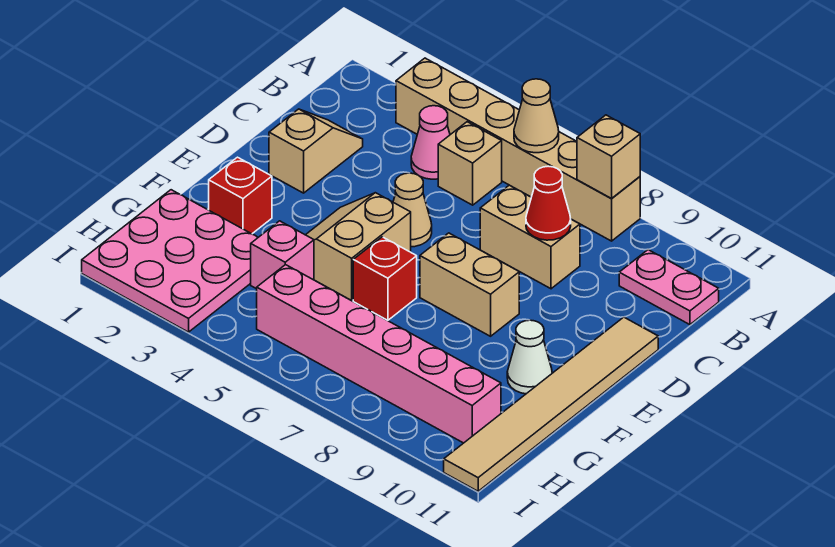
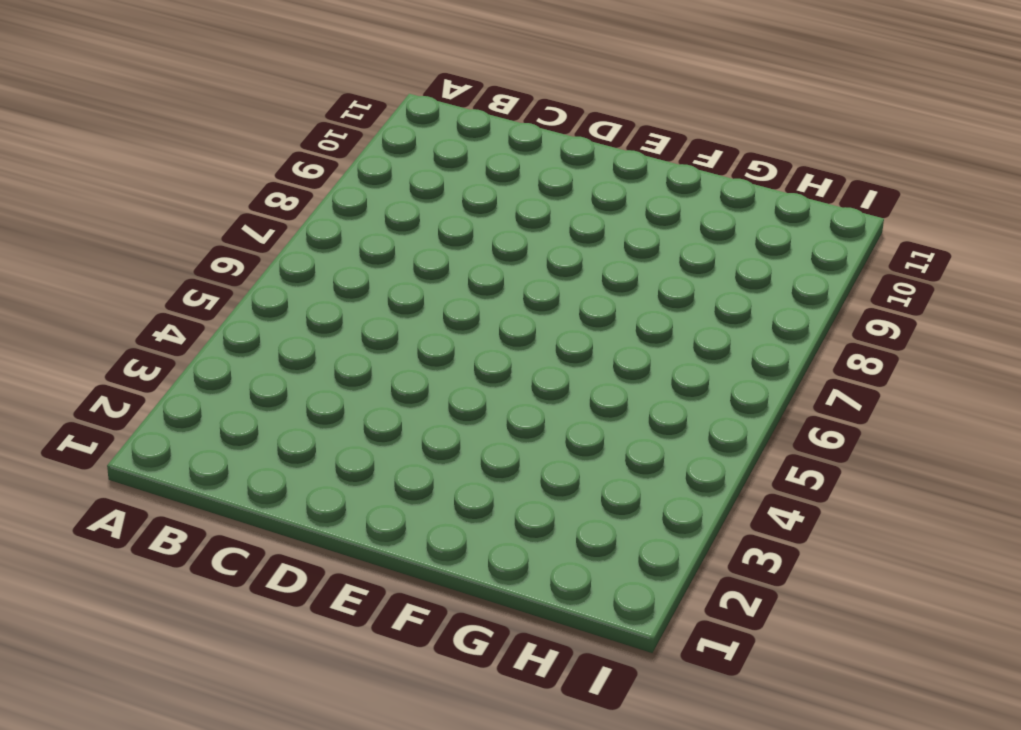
none -> tan 1x6 brick [396,58,640,241]
none -> pink 1x1 cone [411,106,450,179]
none -> tan 1x1 brick [438,122,502,205]

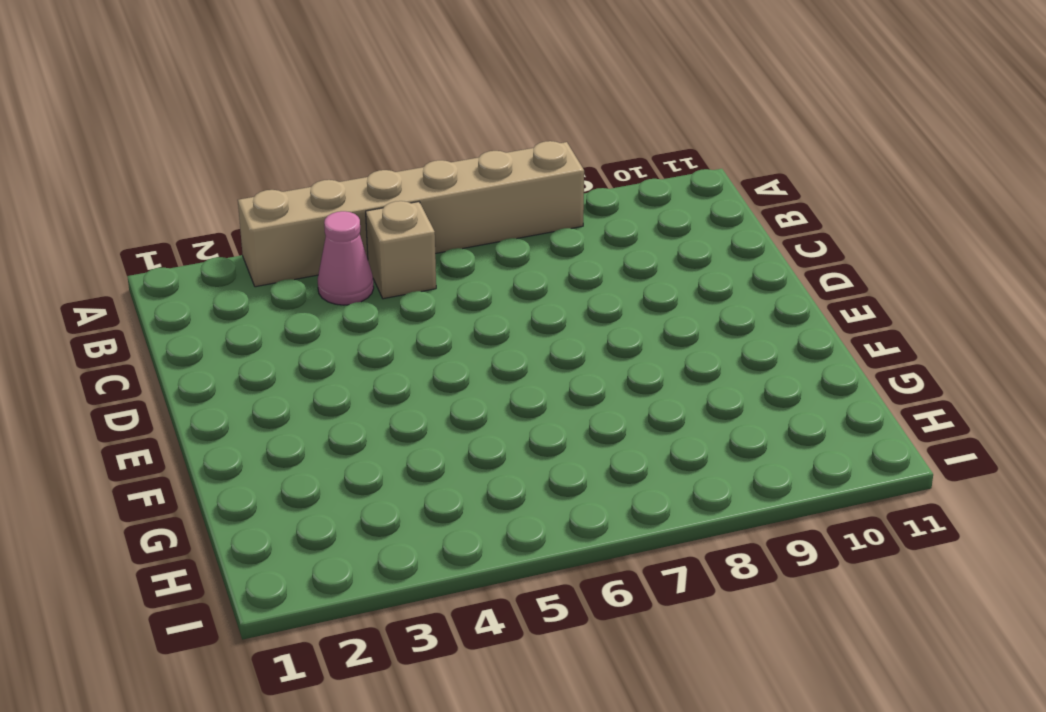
none -> pink 1x2 plate [619,250,719,325]
none -> tan 1x2 slope [269,109,363,193]
none -> tan 1x2 brick [480,185,580,289]

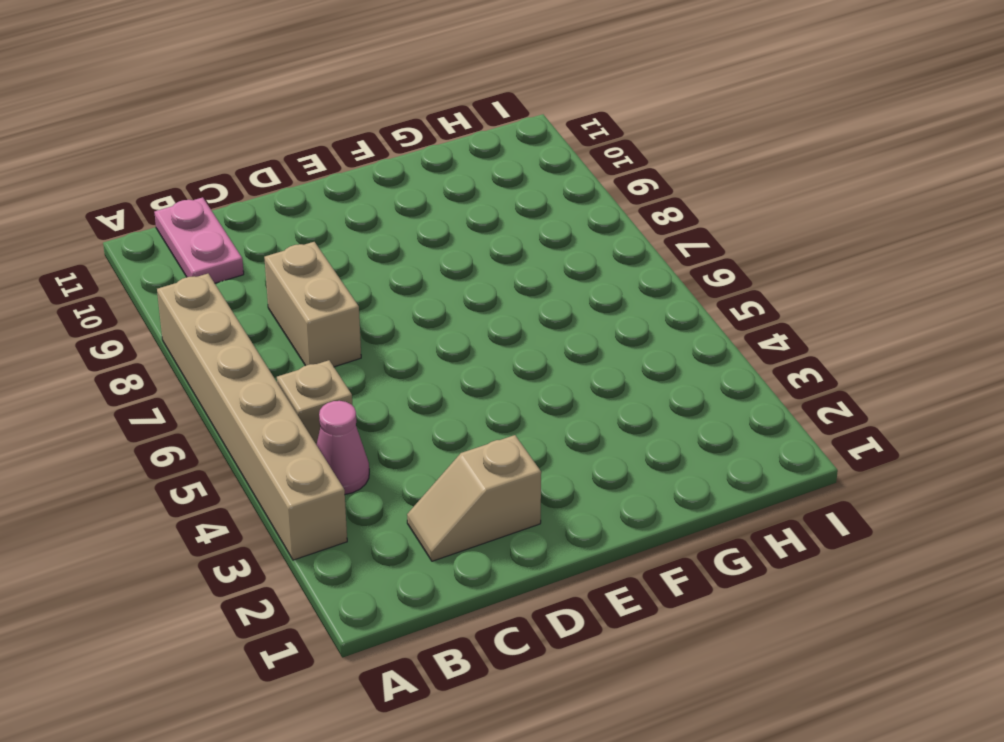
none -> tan 1x1 cone [393,173,432,247]
none -> tan 1x6 tile [444,317,658,491]
none -> tan 2x2 slope [306,193,411,301]

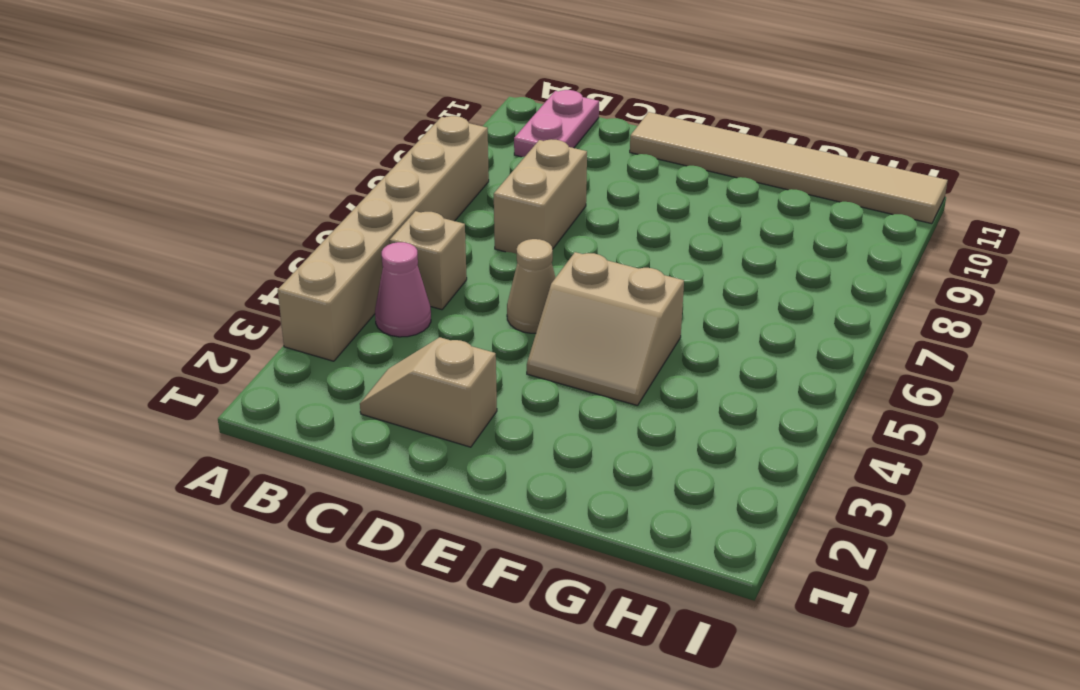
none -> tan 1x2 brick [420,233,519,336]
none -> red 1x1 brick [209,157,272,234]
none -> red 1x1 brick [353,237,417,321]

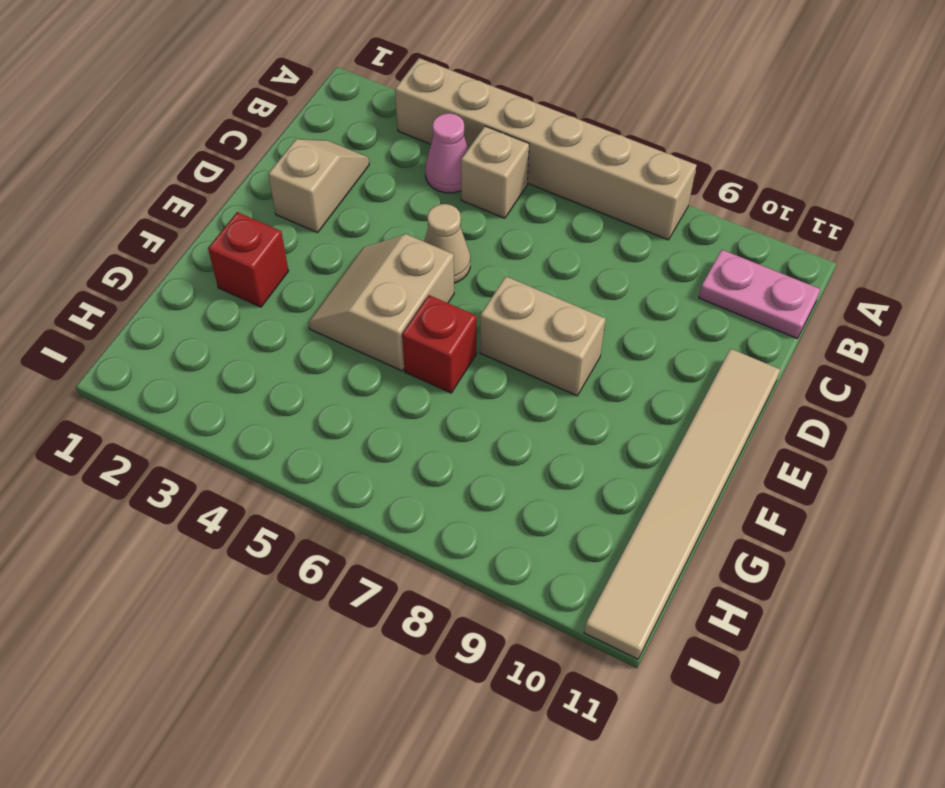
none -> tan 1x2 brick [480,185,580,289]
none -> white 1x1 cone [507,320,552,394]
none -> pink 3x3 plate [82,190,258,332]

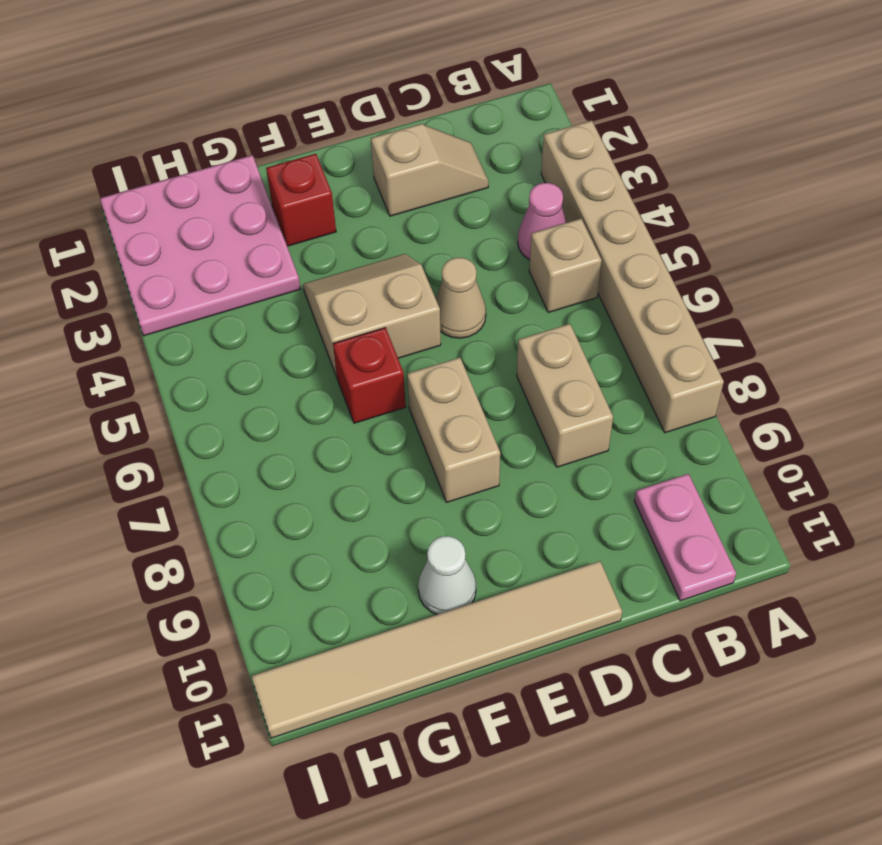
none -> pink 1x1 brick [251,221,314,289]
none -> pink 1x6 brick [257,265,501,443]
none -> tan 1x1 cone [514,79,559,153]

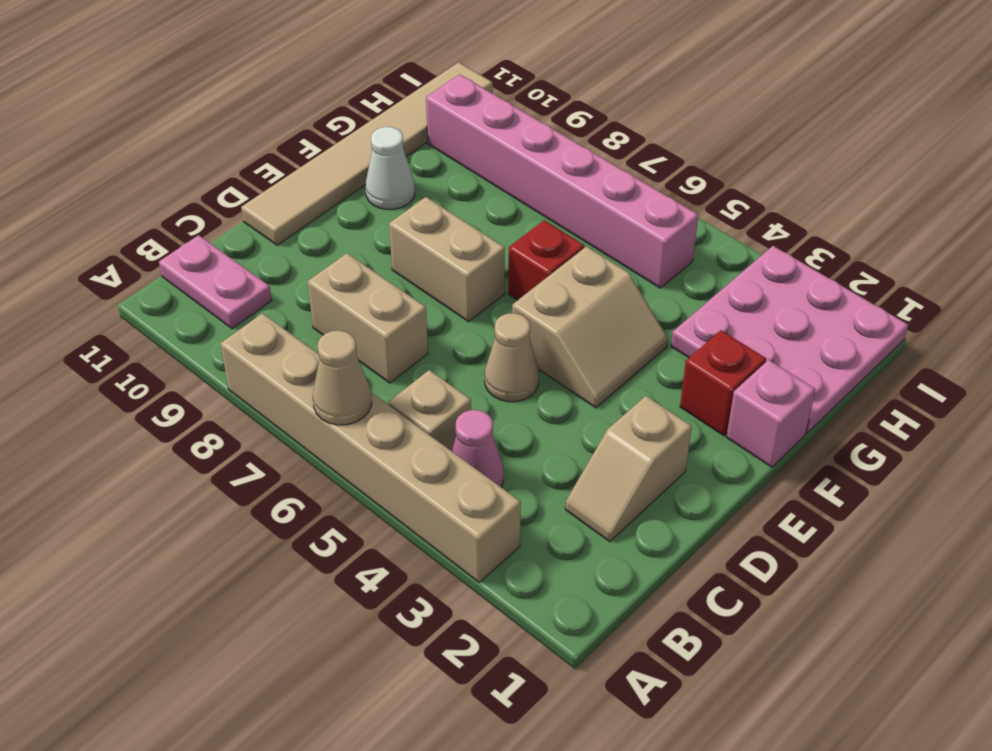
pink 1x1 brick [727,360,815,467] -> pink 1x1 brick moved to [251,221,314,289]
none -> tan 1x1 brick [577,115,640,198]
none -> red 1x1 cone [526,166,571,240]

